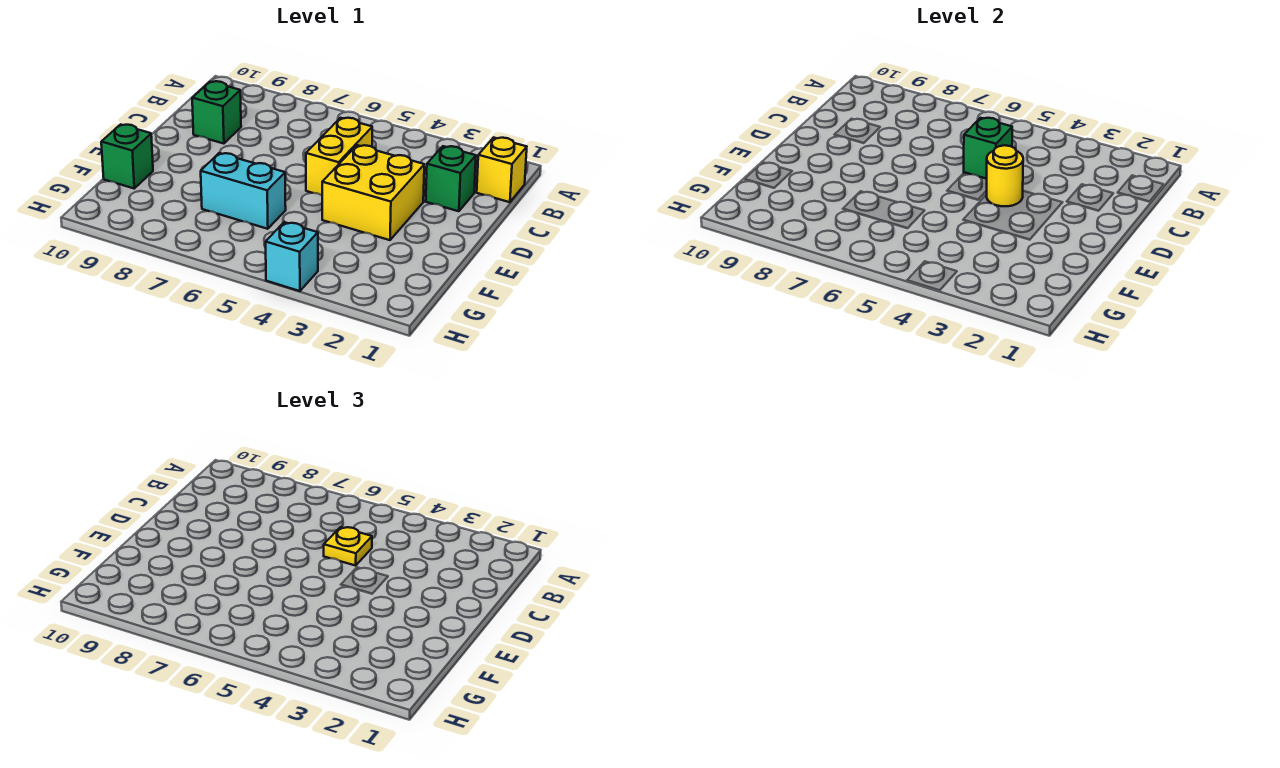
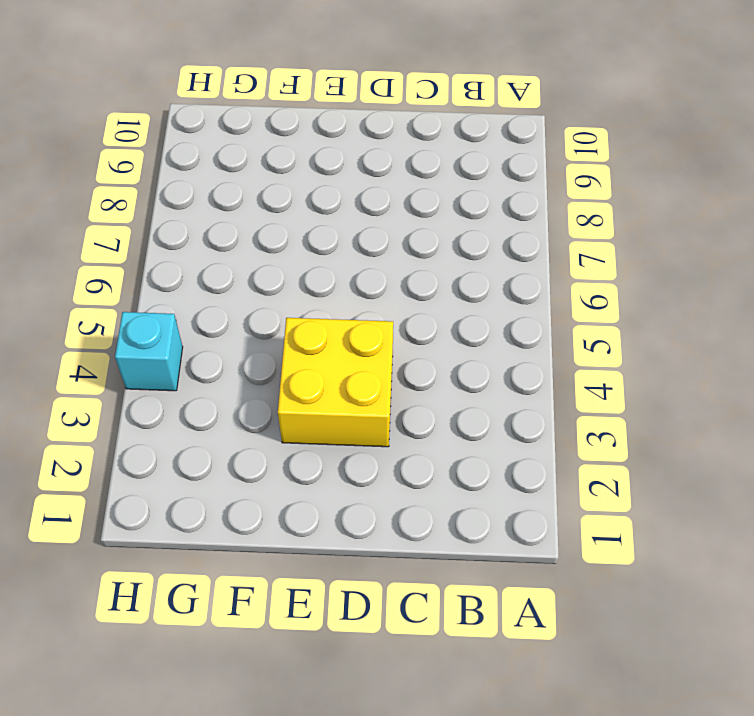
none -> yellow 1x1 brick [477,137,527,202]
none -> green 1x1 brick [426,146,476,211]

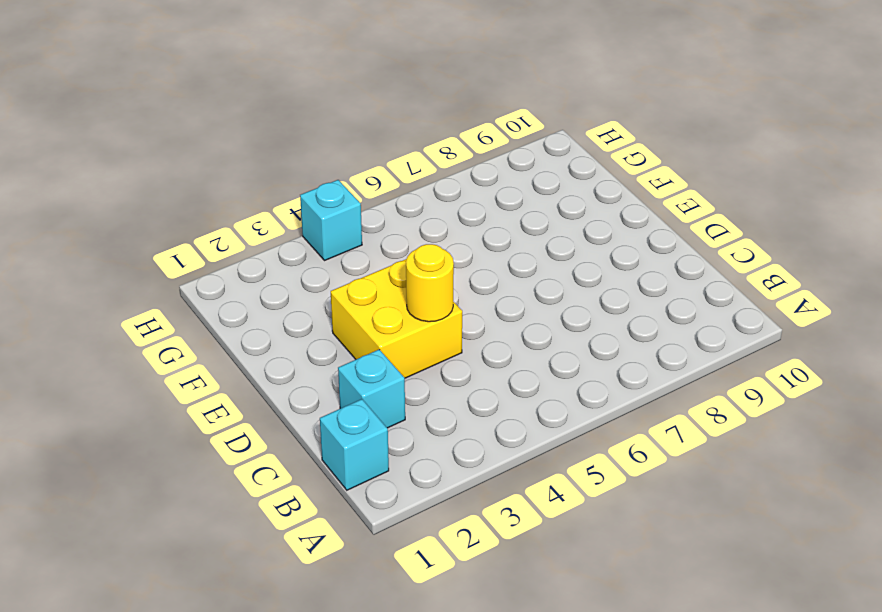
cyan 1x1 brick [320,399,389,490] -> yellow 1x1 brick [477,137,527,202]
cyan 1x1 brick [338,350,405,428] -> green 1x1 brick [426,146,476,211]
none -> yellow 1x2 brick [306,118,372,195]
none -> green 1x1 brick [192,81,241,144]

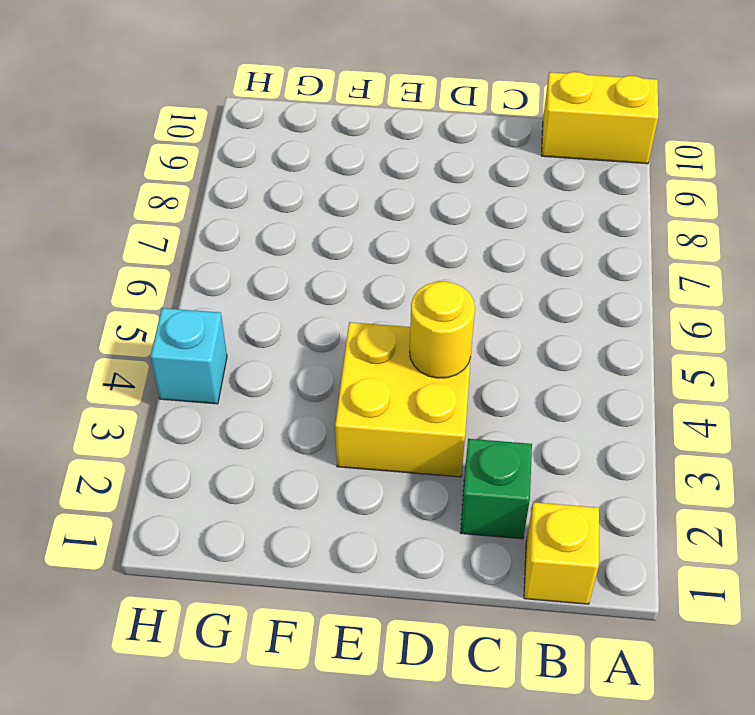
yellow 1x2 brick [542,72,658,164] -> yellow 1x2 brick moved to [306,118,372,195]
none -> green 1x1 brick [192,81,241,144]
none -> cyan 1x2 brick [201,153,286,229]

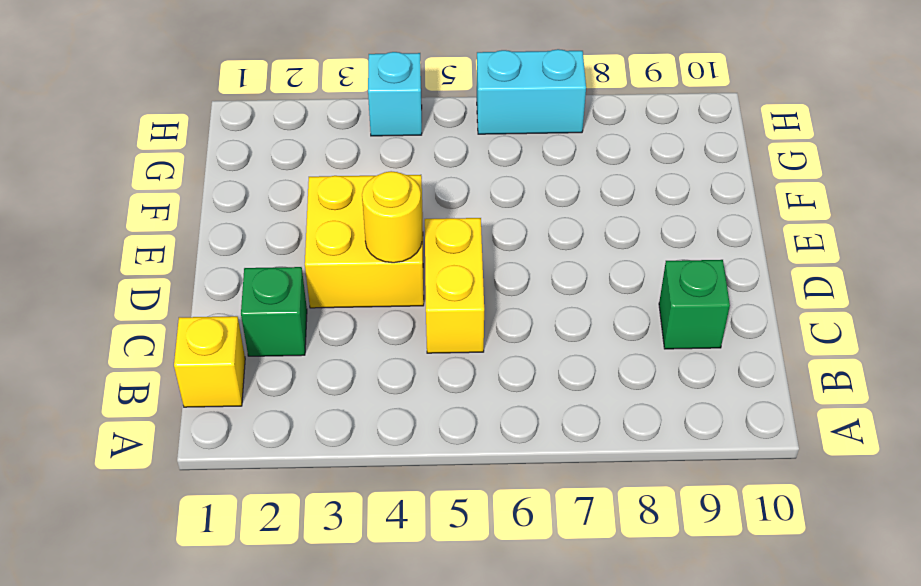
cyan 1x2 brick [477,49,586,134] -> cyan 1x2 brick moved to [201,153,286,229]
none -> green 1x1 brick [101,124,153,188]
none -> green 1x1 brick [964,118,1012,179]

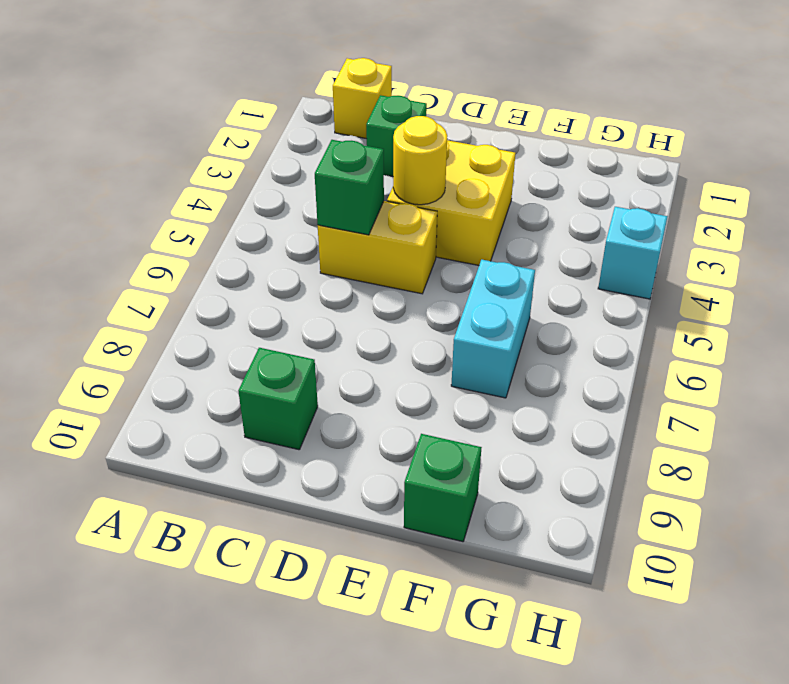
none -> yellow 1x1 plate [324,527,372,566]

